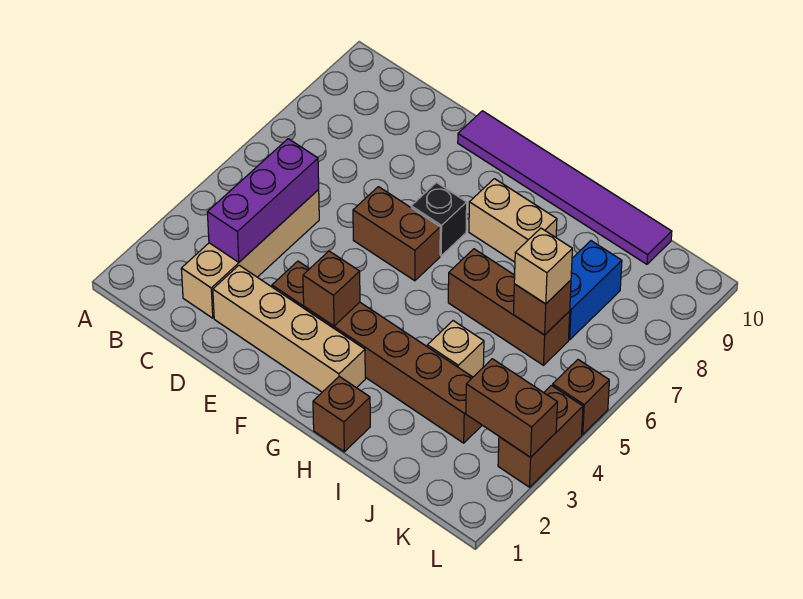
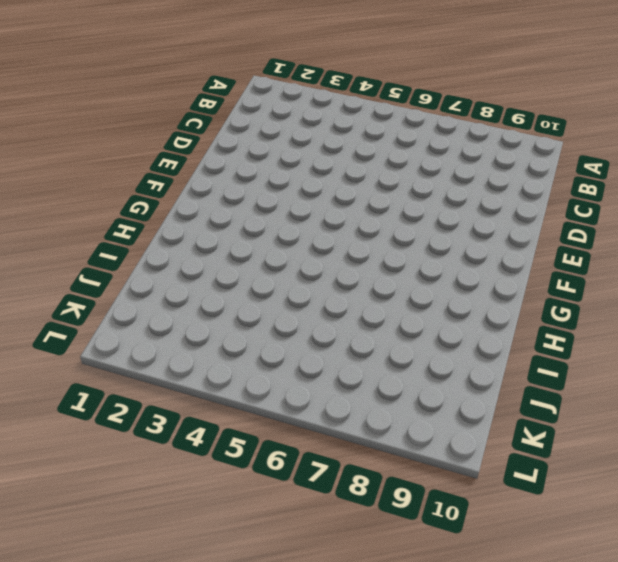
none -> tan 1x4 brick [181,190,319,318]
none -> tan 1x4 brick [213,265,365,392]
none -> brown 1x6 brick [272,261,482,443]

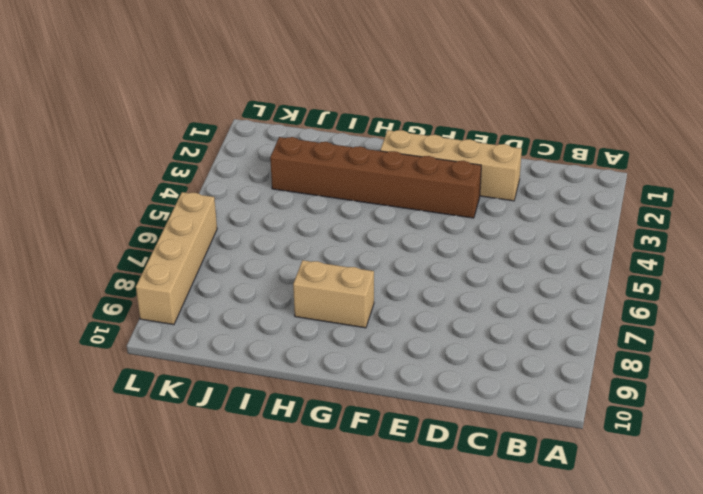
tan 1x4 brick [136,192,217,325] -> tan 1x4 brick moved to [181,190,319,318]
none -> brown 1x2 brick [353,187,440,281]
none -> purple 1x6 tile [458,111,672,264]
none -> black 1x1 brick [411,183,467,256]

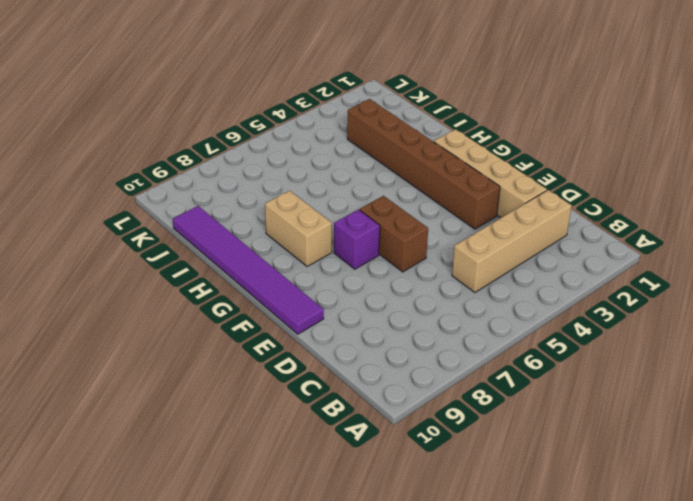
purple 1x1 brick [334,210,380,269] -> black 1x1 brick [411,183,467,256]
none -> brown 1x1 brick [313,376,370,452]
none -> brown 1x3 brick [448,249,570,365]
none -> tan 1x1 brick [427,321,484,377]

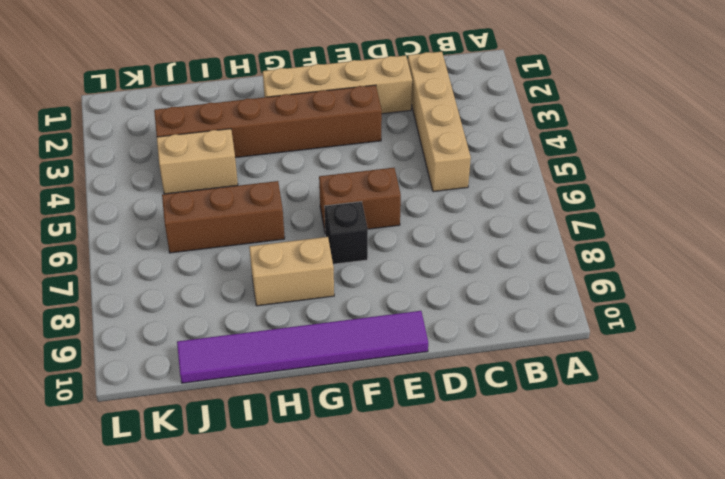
tan 1x2 brick [157,129,238,194] -> tan 1x1 brick [427,321,484,377]
none -> brown 1x1 brick [313,376,370,452]
none -> blue 1x2 brick [569,241,622,340]
none -> brown 1x2 brick [498,385,583,487]

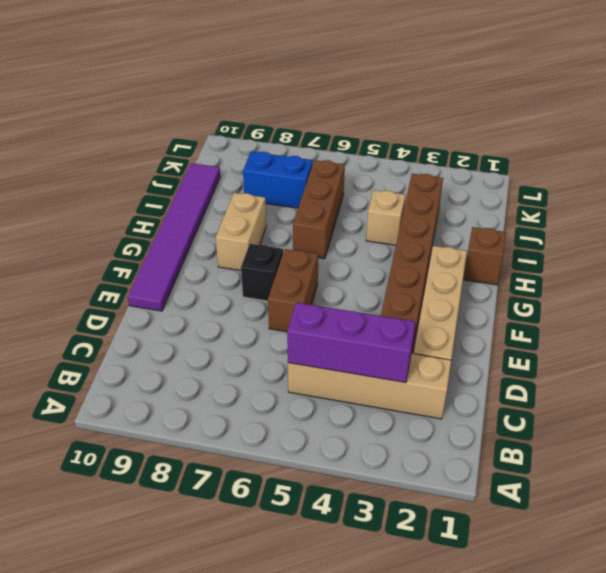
none -> brown 1x2 brick [498,385,583,487]
none -> brown 1x1 brick [553,360,609,434]
none -> brown 1x1 brick [303,251,360,326]

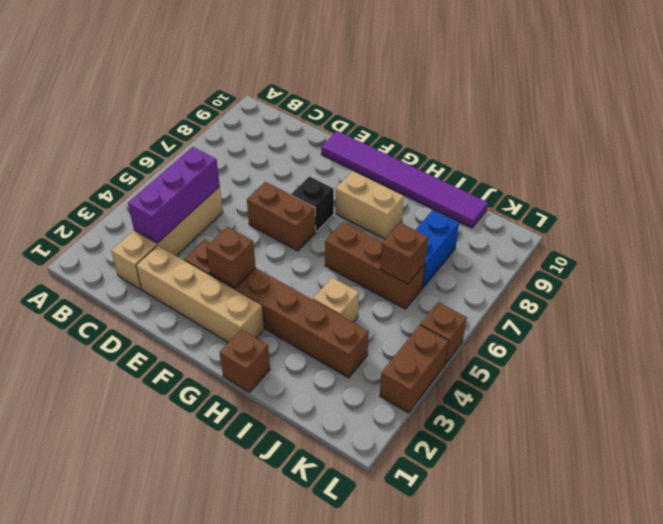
none -> brown 1x2 brick [466,359,557,457]
none -> tan 1x1 brick [514,228,572,304]

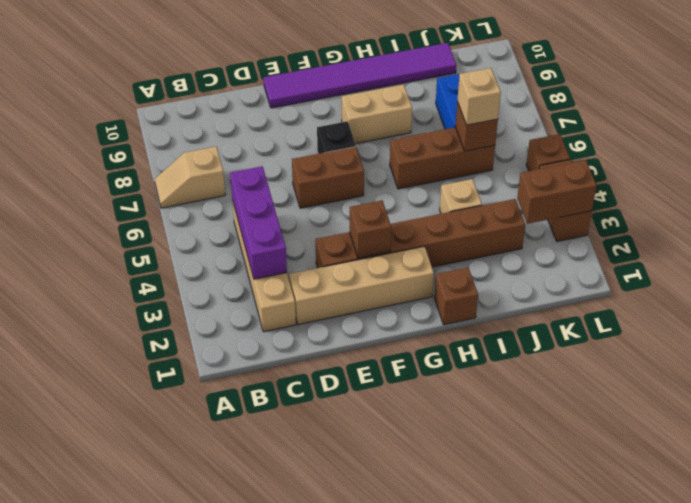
tan 1x2 slope [155,147,225,208] -> none

